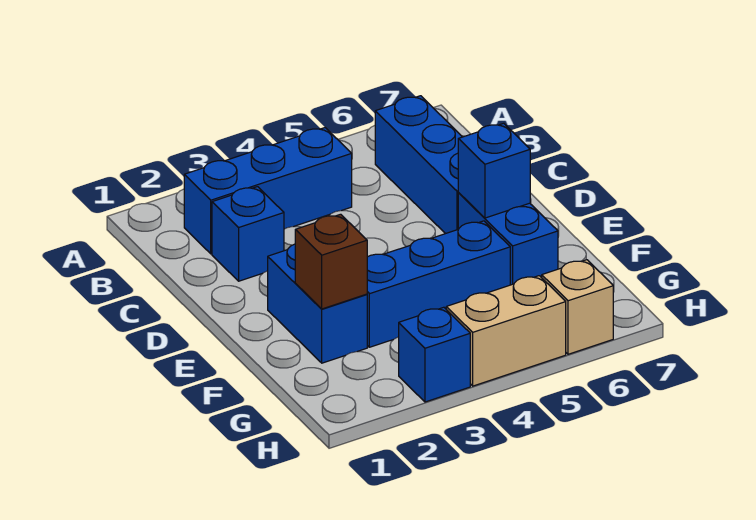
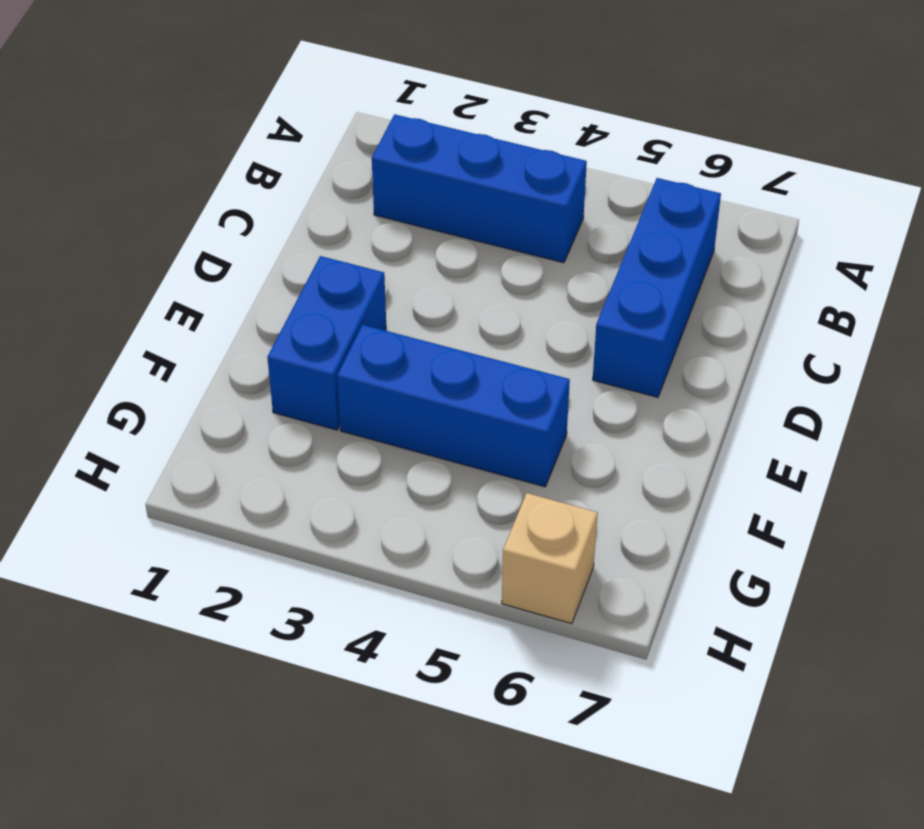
none -> blue 1x1 brick [212,187,284,281]
none -> blue 1x2 brick [458,193,558,285]

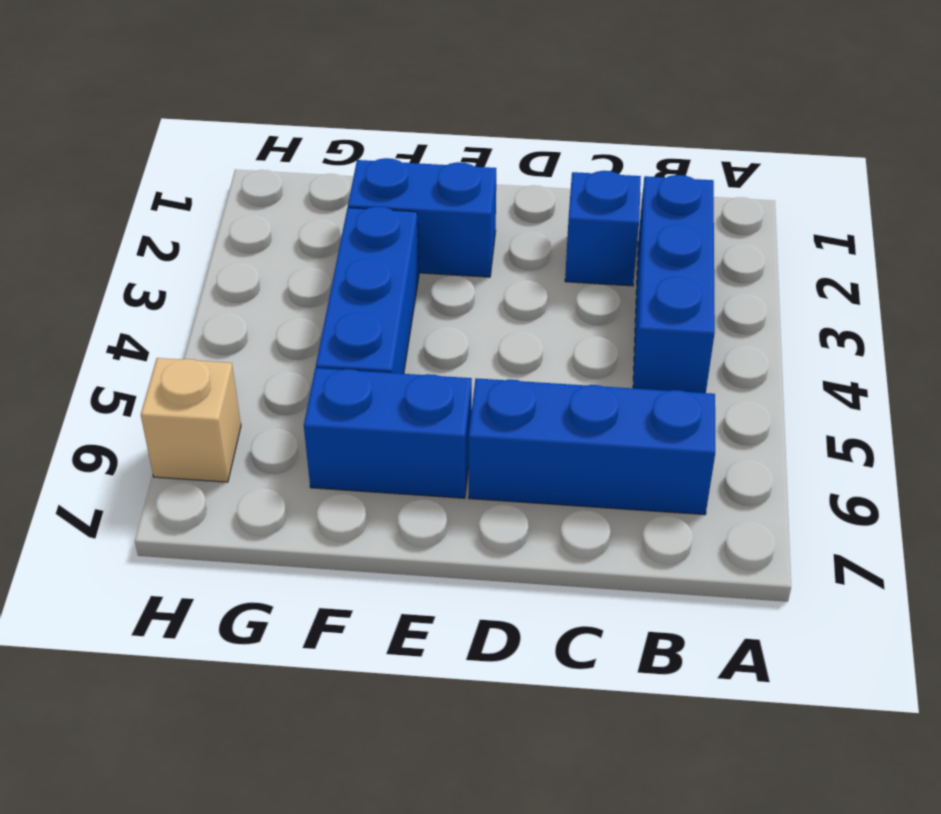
none -> blue 1x1 brick [399,307,470,402]
none -> tan 1x2 brick [446,276,566,386]

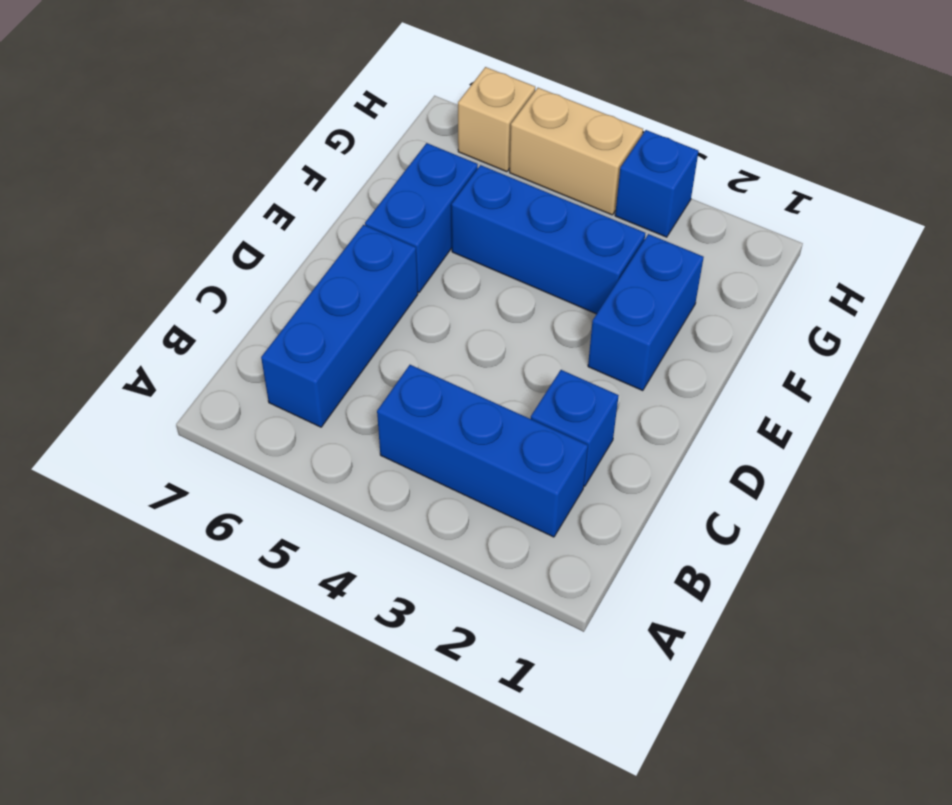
none -> blue 1x1 brick [458,123,530,218]
none -> brown 1x1 brick [295,214,367,309]

